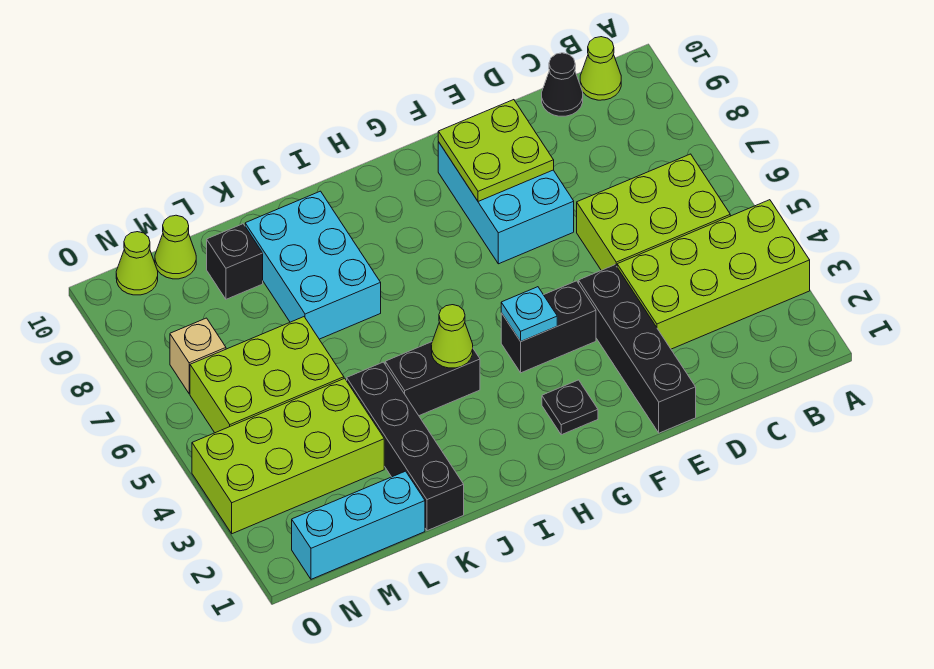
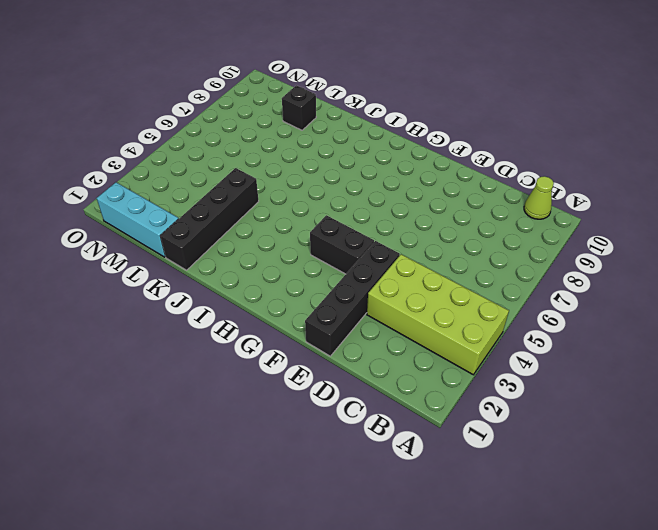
none -> lime 2x3 brick [577,154,730,270]
none -> black 1x1 cone [542,53,583,116]
none -> cyan 2x3 brick [438,142,574,264]

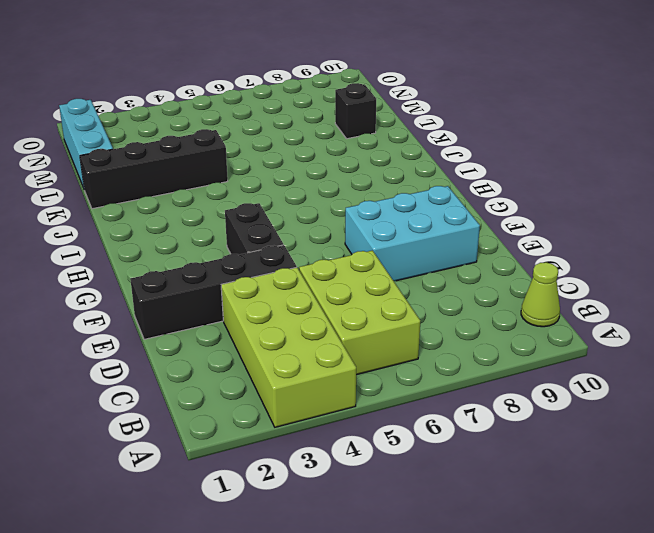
none -> black 1x1 cone [542,53,583,116]
none -> black 1x1 plate [542,380,598,435]
none -> black 1x2 brick [385,342,480,416]

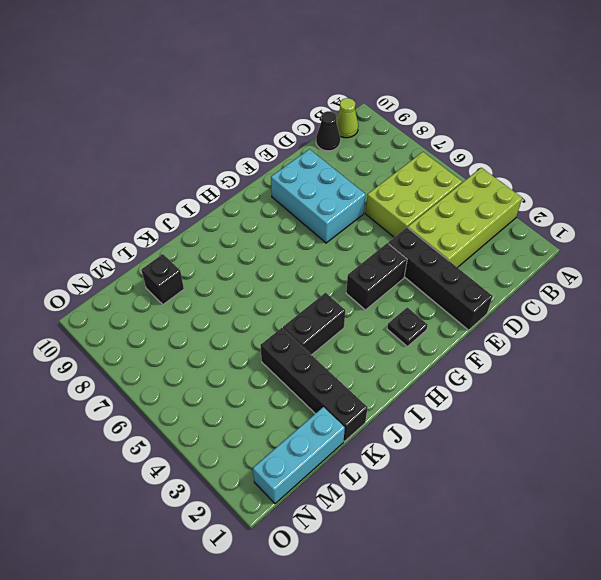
none -> cyan 2x3 brick [245,191,381,339]
none -> lime 2x4 brick [192,378,384,534]
none -> lime 2x3 brick [190,317,344,433]

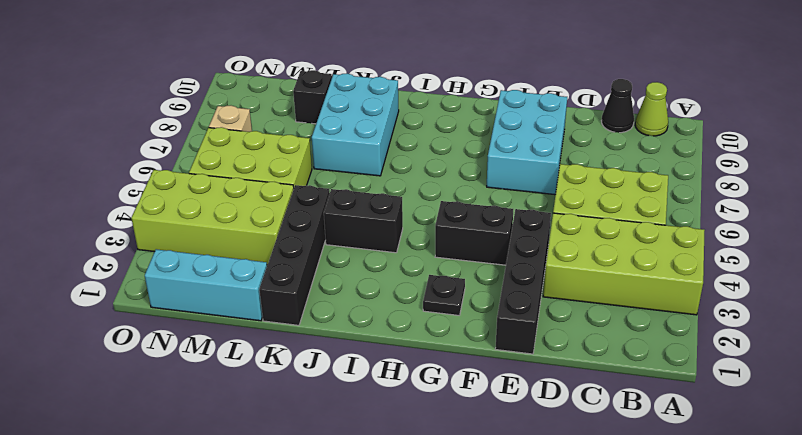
none -> lime 1x1 cone [155,215,196,279]
none -> lime 1x1 cone [116,232,158,295]
none -> lime 2x2 plate [438,100,554,201]

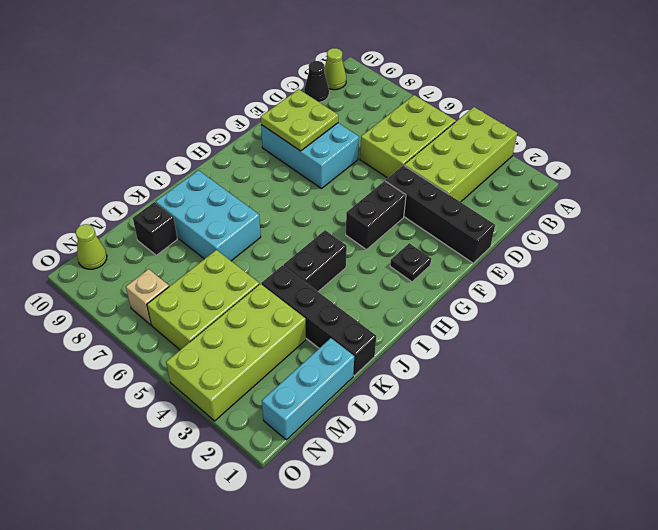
none -> lime 1x1 cone [155,215,196,279]
none -> cyan 1x1 plate [501,287,557,341]
none -> lime 1x1 cone [431,305,473,368]

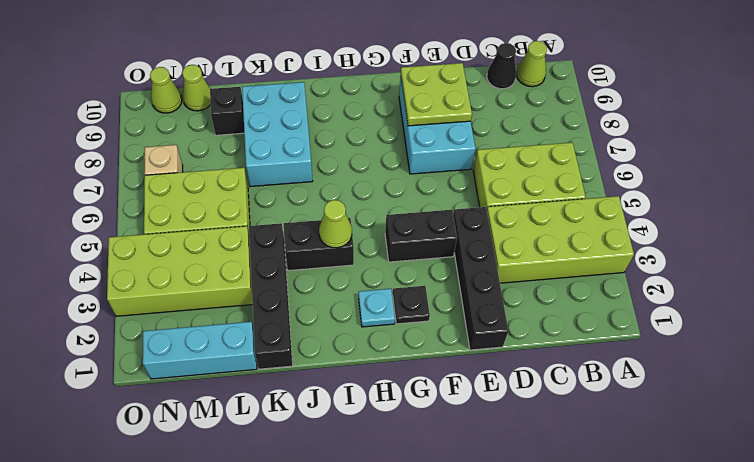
cyan 1x1 plate [359,289,395,327] -> cyan 1x1 plate moved to [501,287,557,341]

